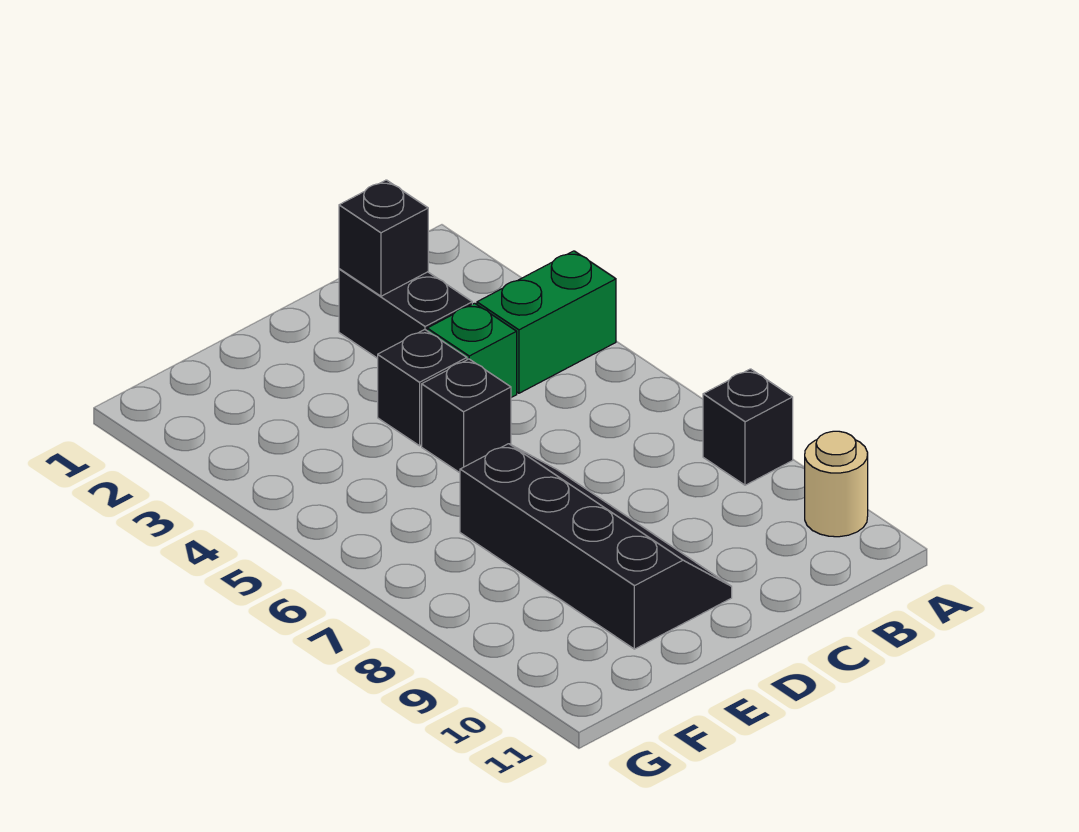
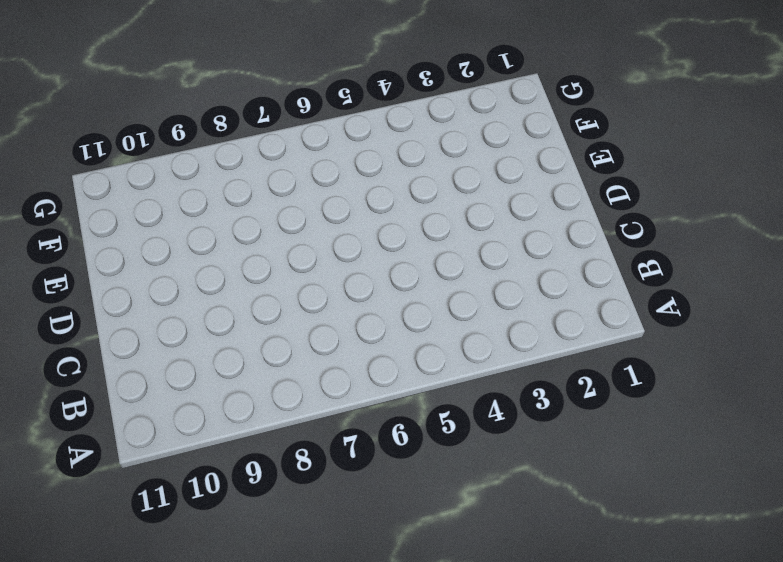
none -> green 1x2 brick [477,251,616,393]
none -> black 1x1 brick [703,369,793,485]

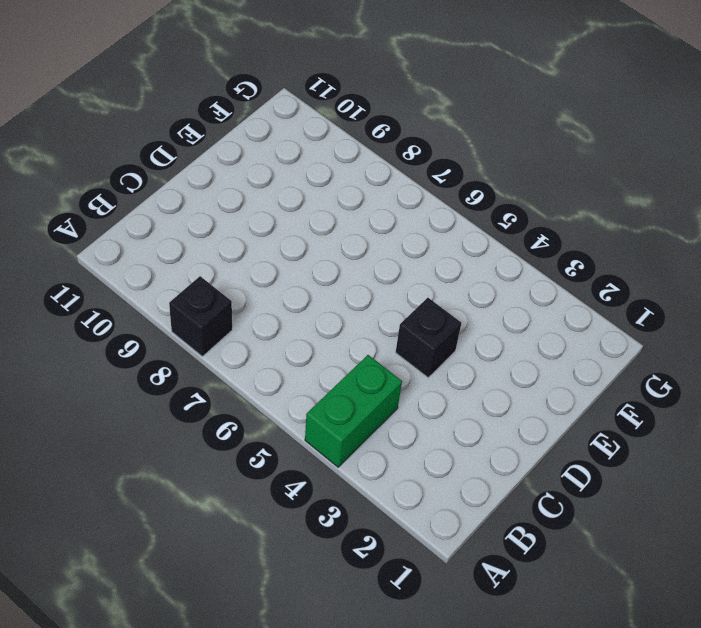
none -> tan 1x1 round brick [805,431,868,537]
none -> black 1x2 brick [339,269,472,358]

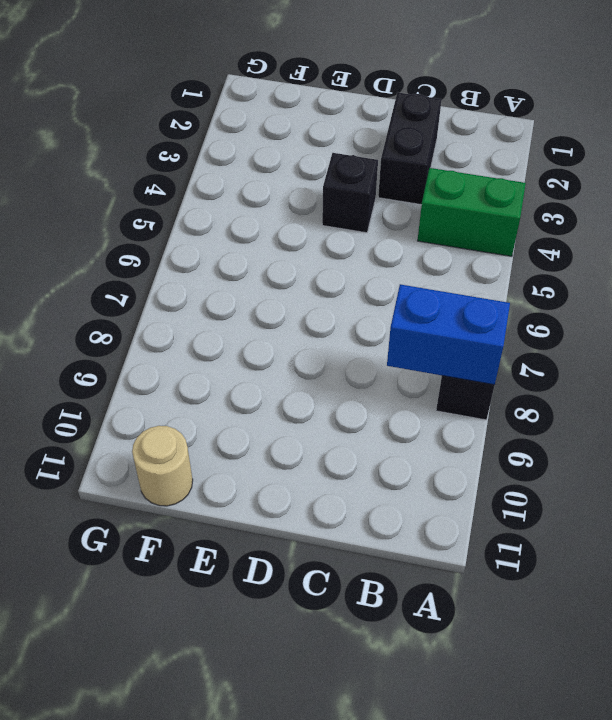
blue 1x2 brick [387,284,510,385] -> none
tan 1x1 round brick [132,426,193,506] -> tan 1x1 round brick moved to [805,431,868,537]
none -> green 1x1 brick [427,303,517,397]
none -> black 1x1 brick [422,359,511,473]

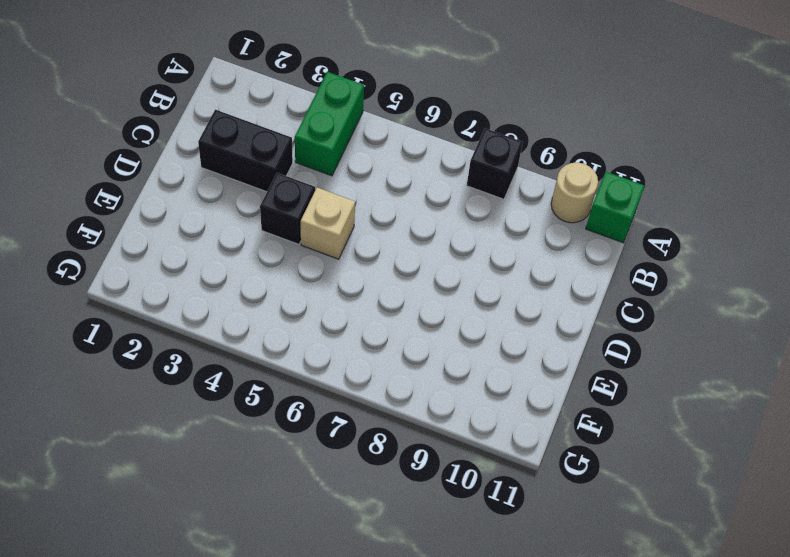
green 1x1 brick [586,172,644,243] -> green 1x1 brick moved to [427,303,517,397]
tan 1x1 brick [301,187,355,259] -> black 1x1 brick [422,359,511,473]
none -> black 2x4 slope [460,444,732,649]
none -> black 1x1 brick [339,180,428,296]

